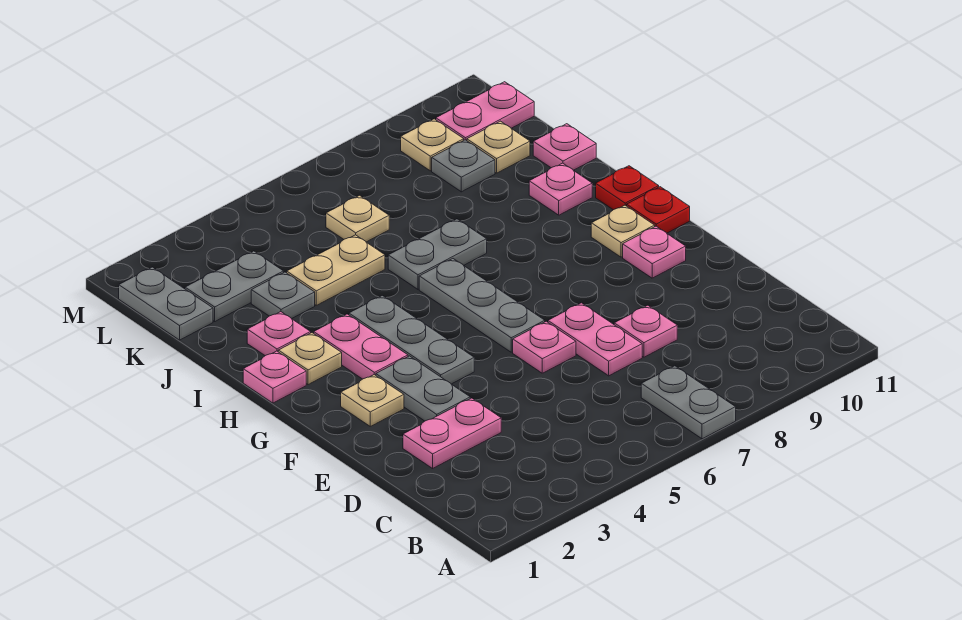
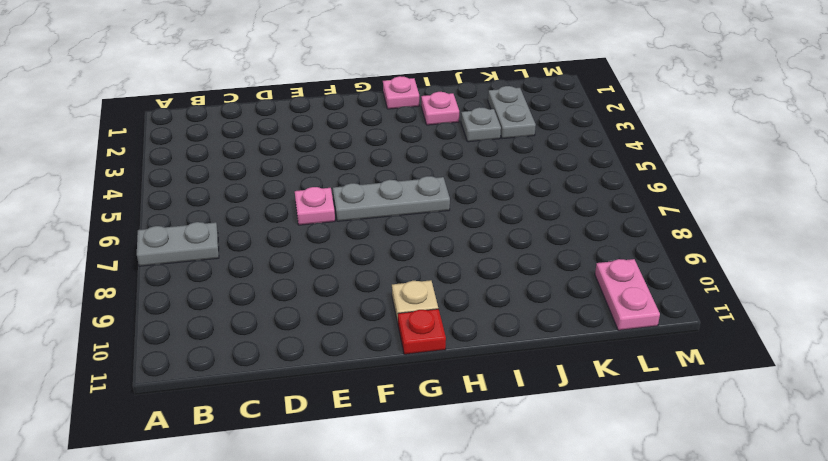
none -> pink 1x2 plate [403,398,501,468]
none -> pink 1x2 plate [548,303,642,376]
none -> pink 1x1 plate [614,305,677,357]

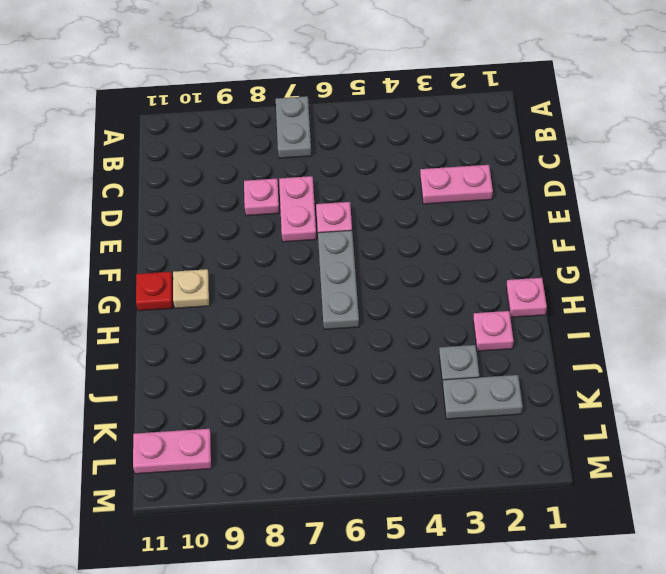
none -> grey 1x2 plate [376,356,470,421]
none -> tan 1x1 plate [341,375,404,426]
none -> grey 1x3 plate [349,296,474,384]

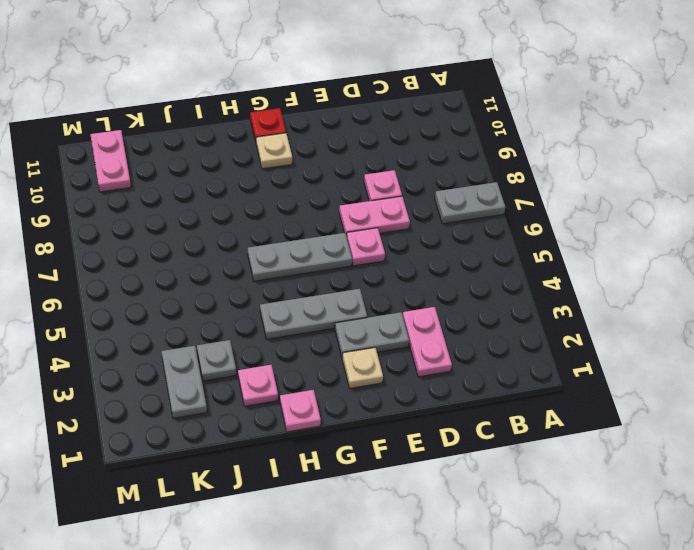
none -> pink 1x1 plate [623,226,686,278]
none -> pink 1x2 plate [314,314,408,379]
none -> tan 1x1 plate [278,333,342,385]

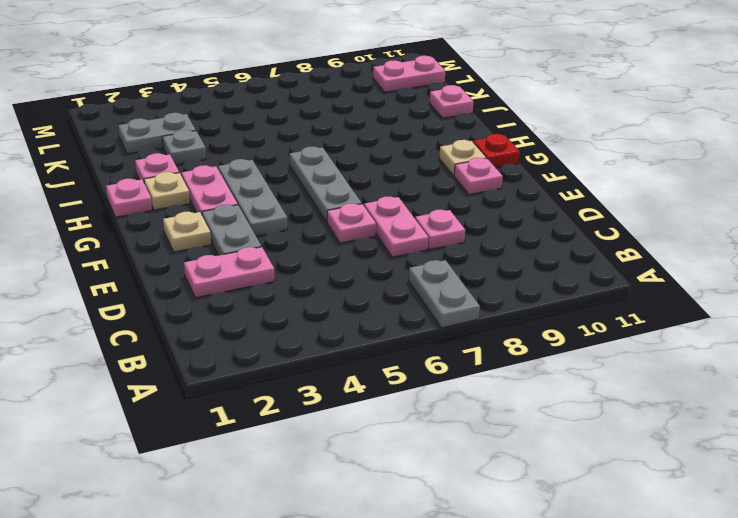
none -> red 1x1 plate [596,166,659,210]
none -> grey 1x2 plate [388,219,487,289]
none -> pink 1x1 plate [529,163,592,215]

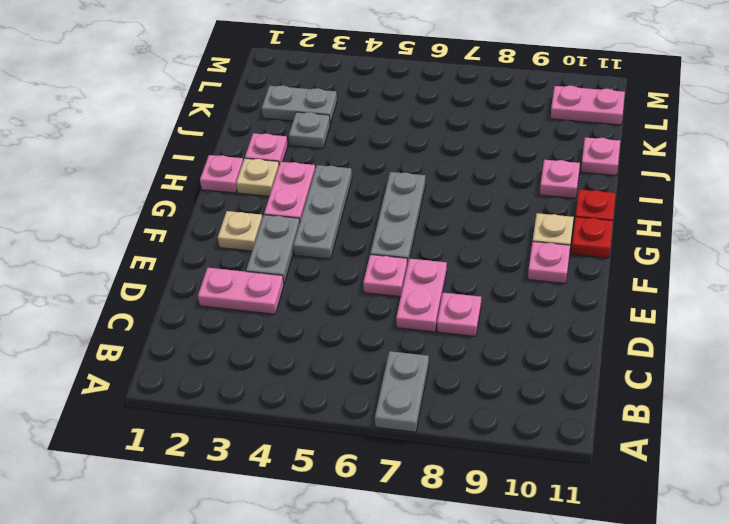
none -> grey 1x2 plate [388,219,487,289]
none -> tan 1x2 plate [287,235,385,305]
none -> grey 1x2 plate [119,267,213,340]

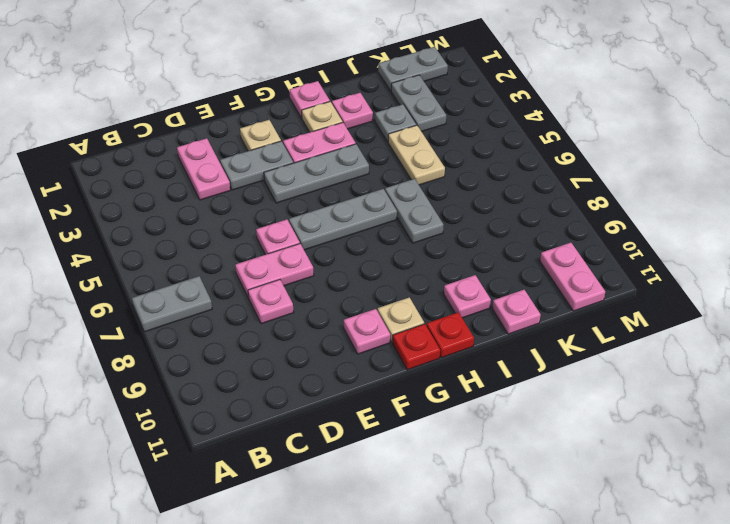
none -> tan 1x1 plate [326,195,389,242]
none -> grey 1x1 plate [432,140,495,192]
none -> tan 1x1 plate [467,121,530,173]

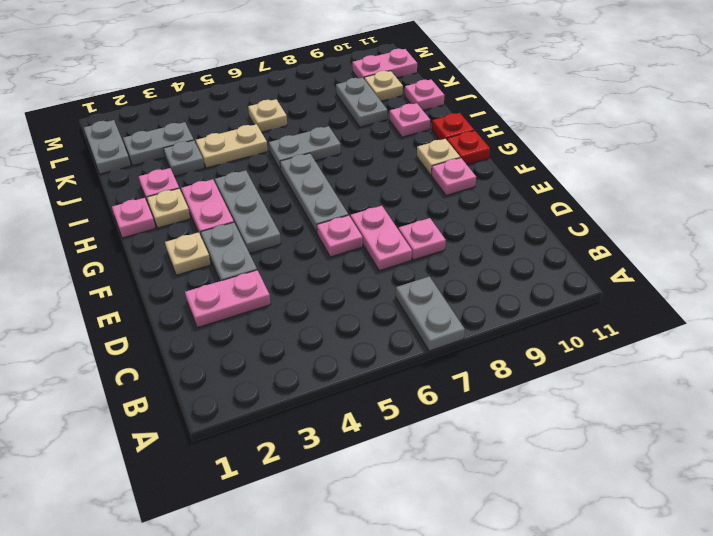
grey 1x2 plate [336,78,387,127] -> grey 1x1 plate [432,140,495,192]
none -> tan 1x1 plate [401,119,464,171]

